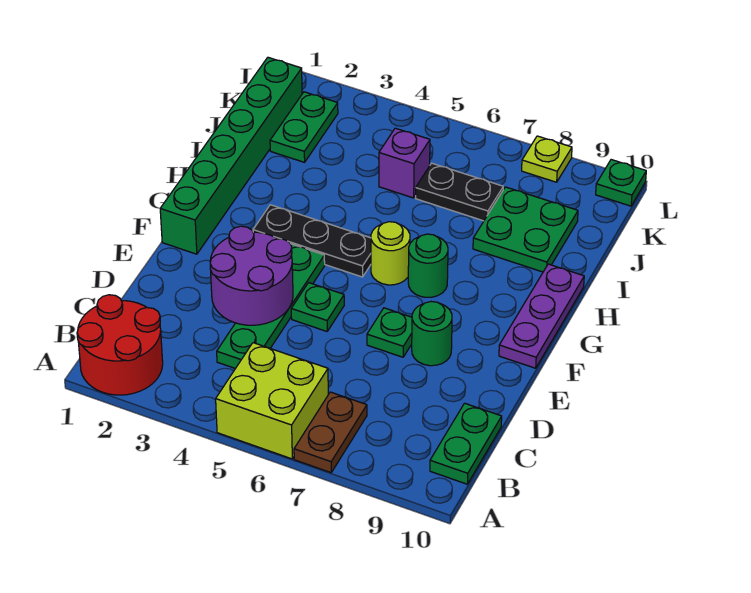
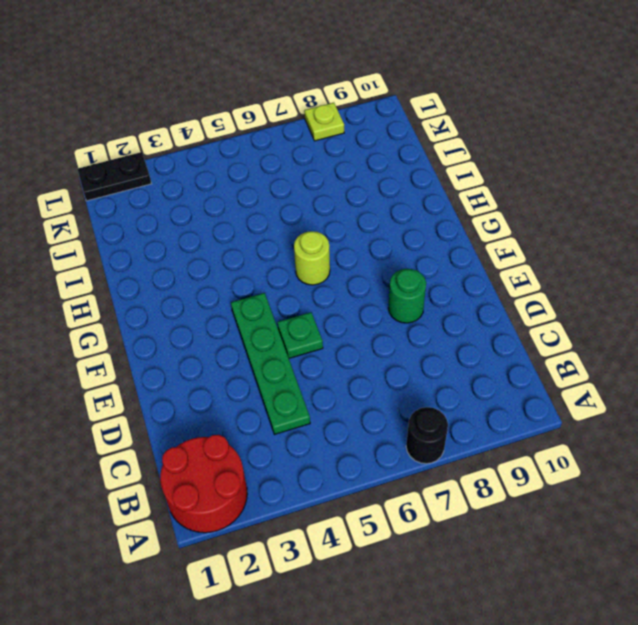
black 1x1 round brick [406,407,448,464] -> brown 1x2 plate [294,392,367,473]
black 1x2 plate [77,152,151,201] -> black 1x2 plate moved to [416,163,503,221]
none -> lime 2x2 brick [216,343,328,459]
none -> green 1x2 plate [430,403,502,484]
none -> green 1x1 plate [367,308,412,357]

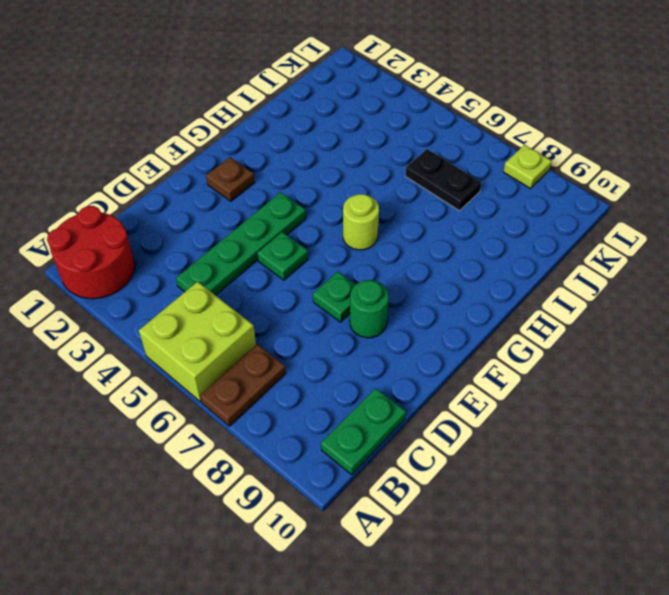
brown 1x1 plate [206,157,255,201] -> none
none -> green 1x6 brick [160,57,302,254]
none -> purple 1x3 plate [499,264,584,368]
none -> black 1x3 plate [253,205,371,277]

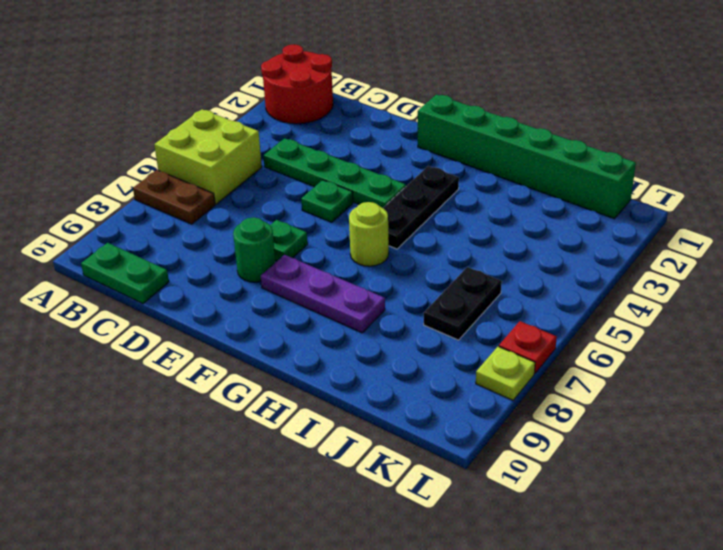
purple 1x3 plate [261,255,385,333] -> purple 1x3 plate moved to [499,264,584,368]
red 1x1 plate [499,321,557,373] -> none
none -> green 1x1 round brick [408,234,448,297]
none -> green 2x2 plate [473,187,578,272]
none -> green 1x2 plate [270,92,338,162]

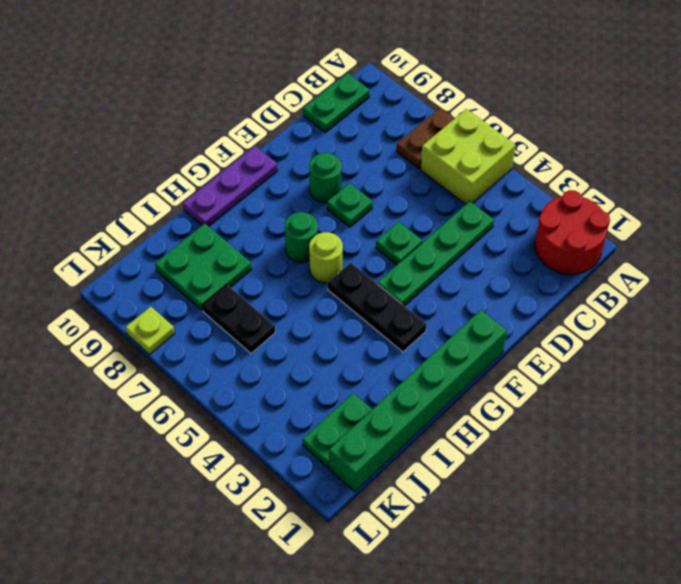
none -> purple 1x1 brick [379,128,430,198]
none -> green 1x1 plate [596,160,646,206]
none -> purple 2x2 round brick [210,226,293,325]

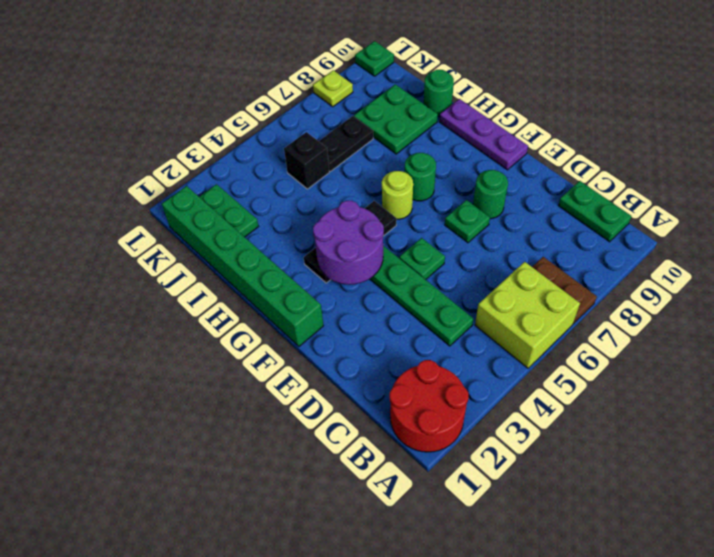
purple 2x2 round brick [313,201,384,285] -> purple 2x2 round brick moved to [210,226,293,325]
green 1x1 round brick [424,70,454,117] -> none
black 1x1 brick [284,132,329,189] -> purple 1x1 brick [379,128,430,198]

